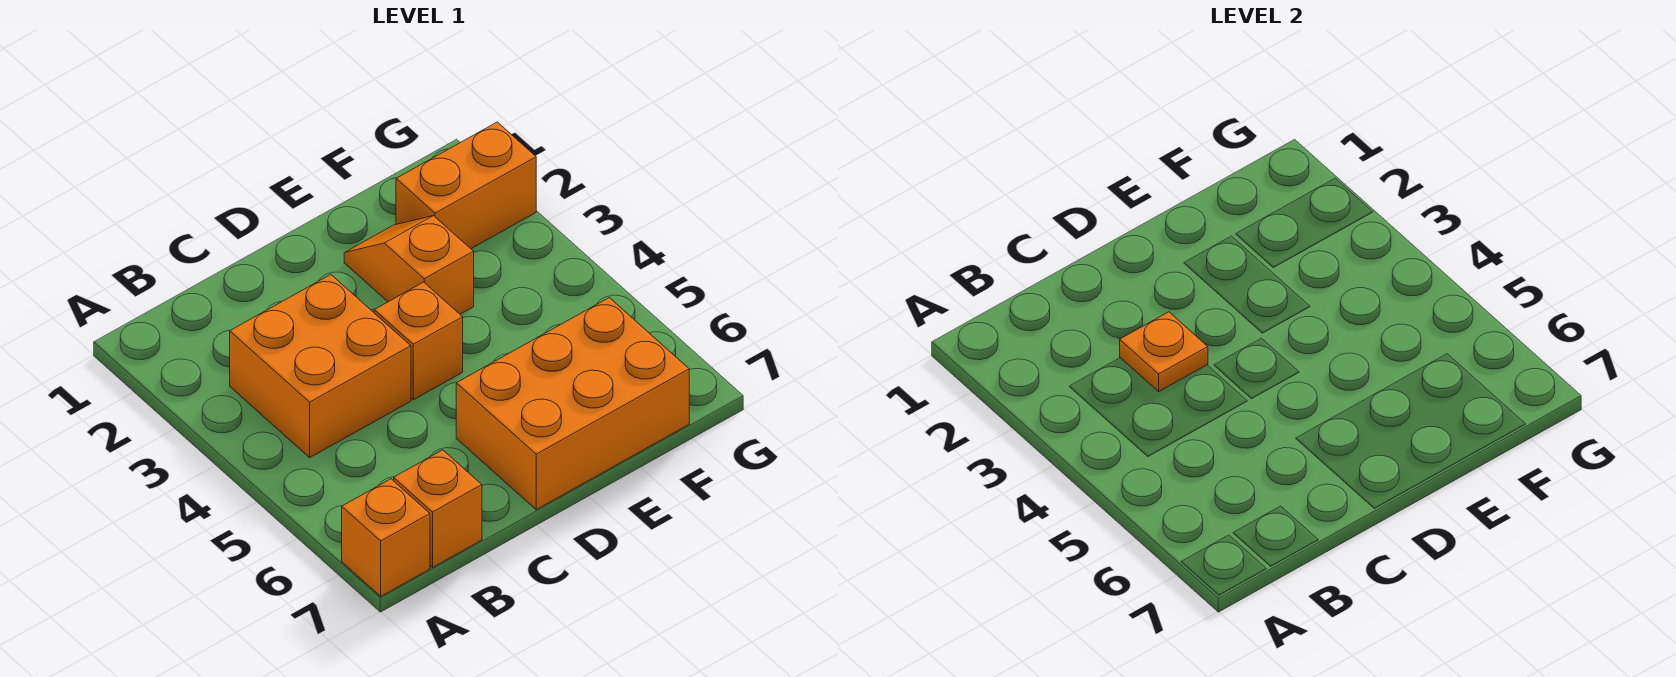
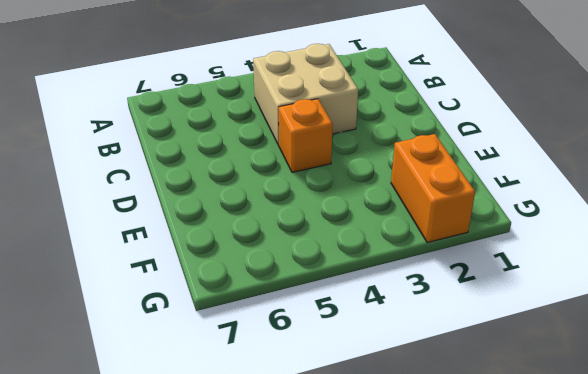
tan 2x2 brick [253,44,358,145] -> orange 2x2 brick [230,275,411,457]
none -> orange 1x1 brick [342,479,430,596]
none -> orange 1x1 brick [394,450,482,567]

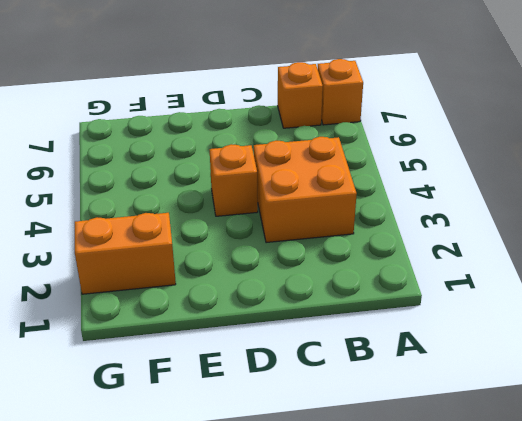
none -> orange 2x3 brick [456,298,689,510]
none -> orange 1x2 slope [344,216,474,314]

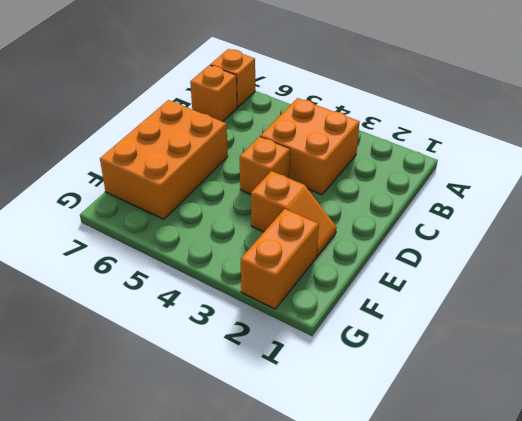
none -> orange 1x1 plate [1120,312,1208,392]

